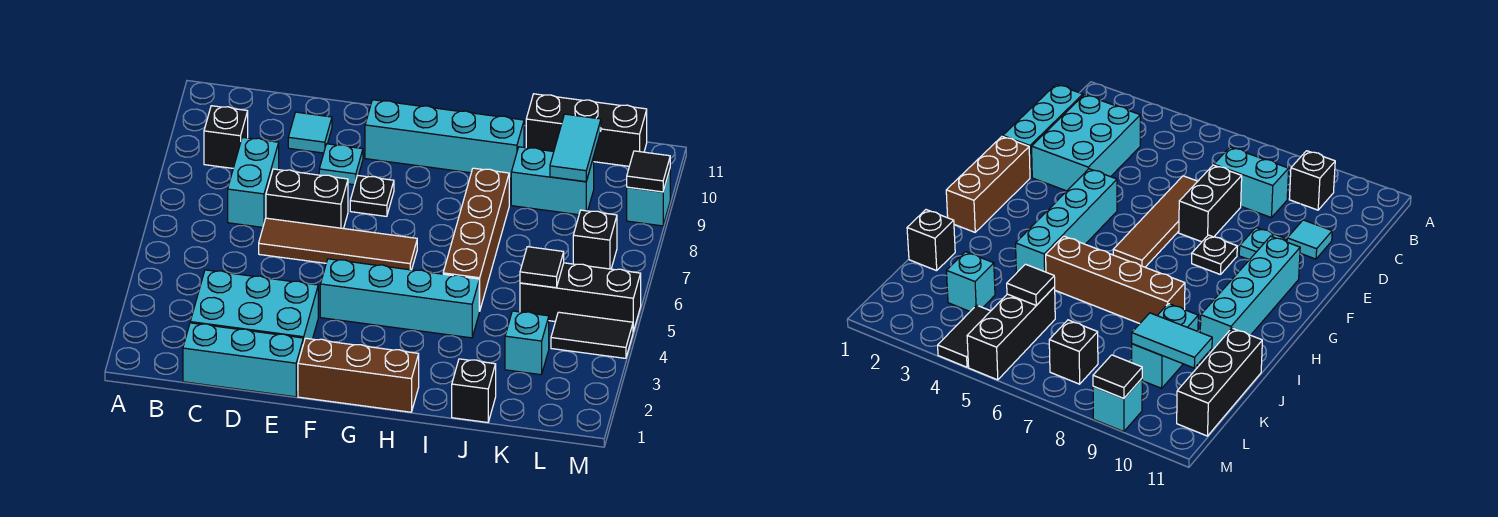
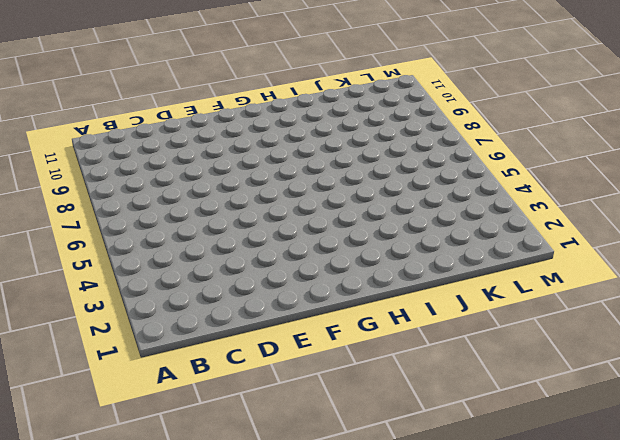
none -> black 1x1 brick [204,106,248,168]
none -> cyan 1x3 brick [183,323,303,397]
none -> cyan 2x3 brick [190,270,318,344]

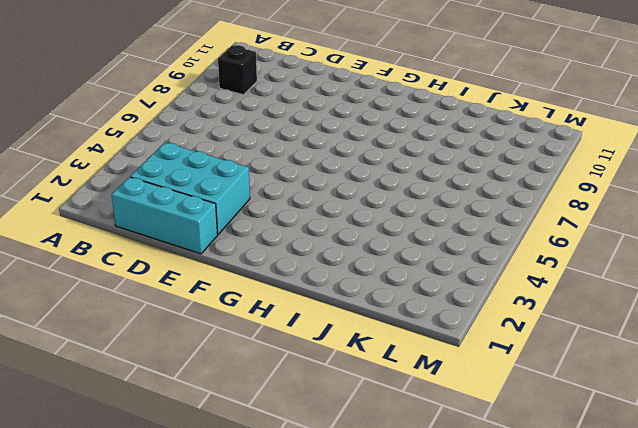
none -> cyan 1x2 brick [228,137,279,227]
none -> brown 1x4 tile [259,218,417,270]
none -> black 1x2 brick [266,169,348,229]

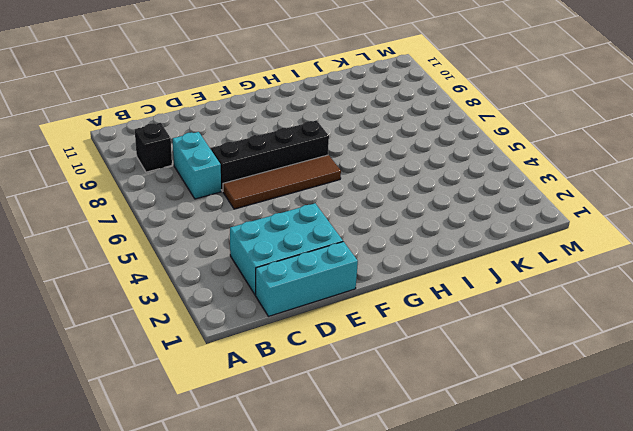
black 1x4 brick [211,121,329,191] -> black 1x2 brick [266,169,348,229]
none -> cyan 1x1 tile [288,112,332,153]
none -> cyan 1x1 plate [319,144,363,185]
none -> brown 1x3 brick [298,338,419,412]

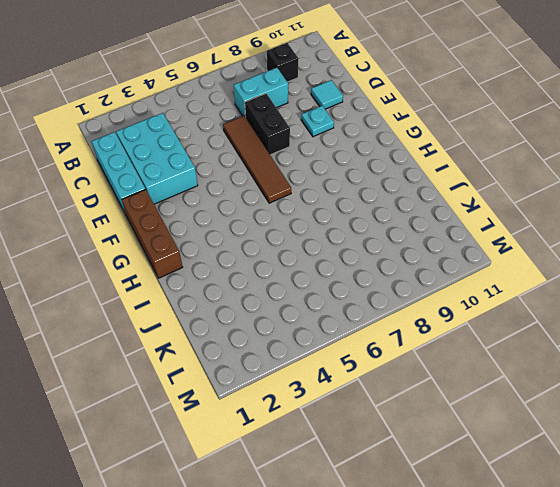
none -> cyan 1x4 brick [320,259,479,338]
none -> black 1x1 plate [350,176,394,216]
none -> cyan 1x4 brick [365,100,524,178]

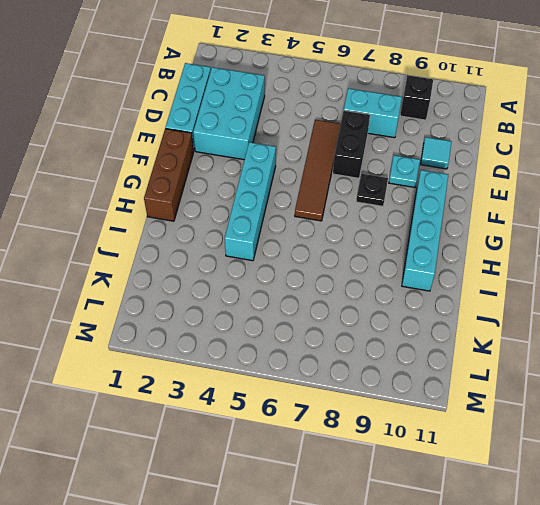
none -> brown 1x4 brick [443,168,509,311]
none -> black 1x1 brick [452,359,496,422]
none -> cyan 1x2 brick [511,147,594,215]

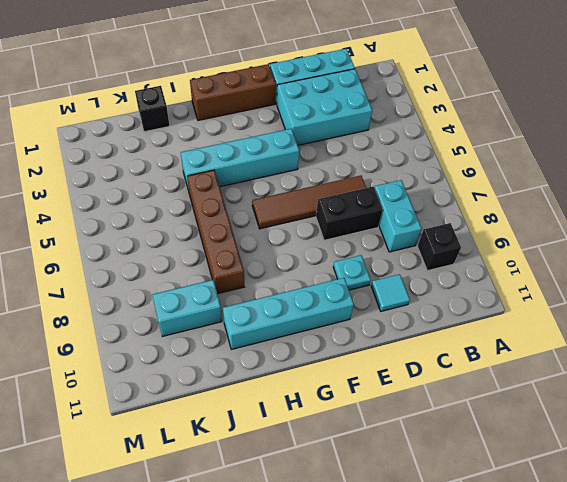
none -> black 1x1 plate [350,176,394,216]
none -> black 1x3 brick [526,94,647,166]
none -> cyan 1x1 brick [505,311,549,375]

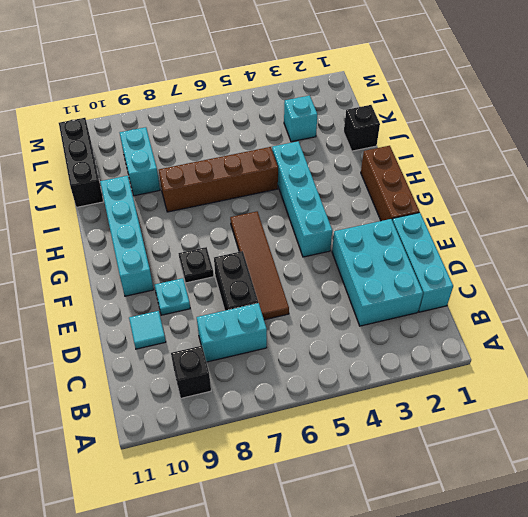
none -> black 1x3 brick [520,263,641,332]
none -> black 1x2 tile [551,312,633,358]
none -> black 1x1 brick [573,210,617,269]

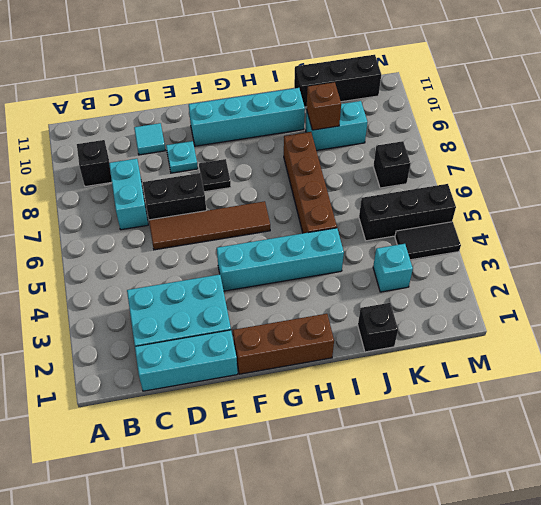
brown 1x1 brick [307,82,341,130] -> none
none -> cyan 1x1 brick [627,170,670,226]
none -> black 1x1 tile [520,247,564,288]
none -> cyan 1x2 tile [550,114,601,182]

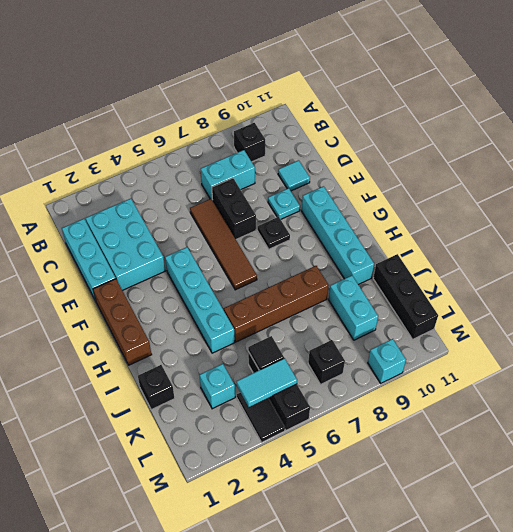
cyan 1x2 tile [237,358,297,407] -> cyan 1x2 tile moved to [550,114,601,182]
none -> black 1x1 tile [627,151,670,192]

